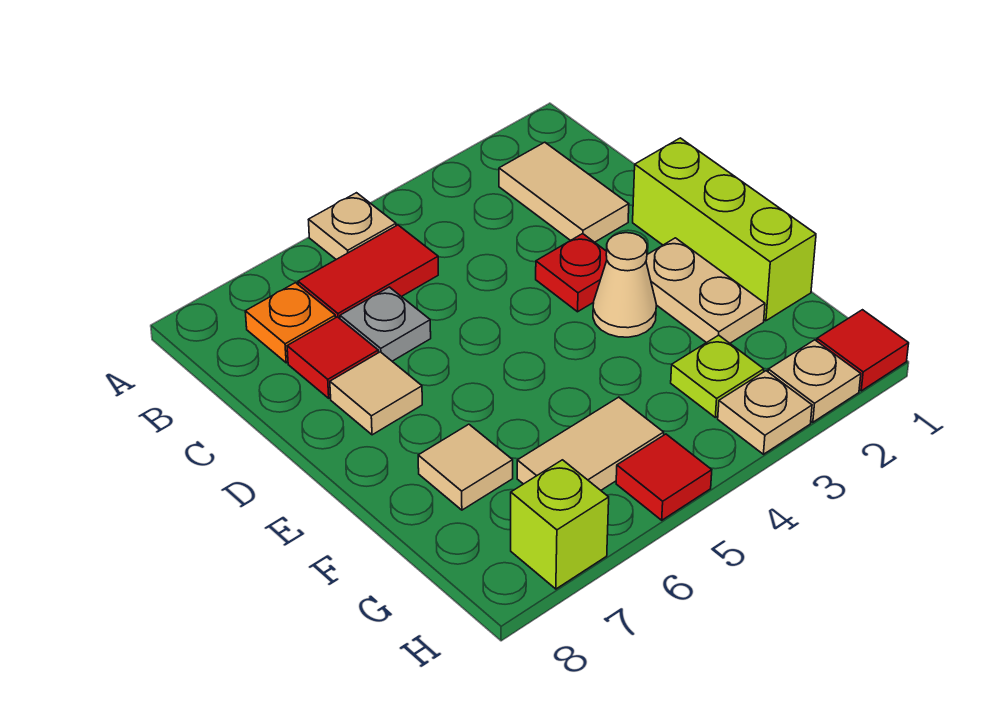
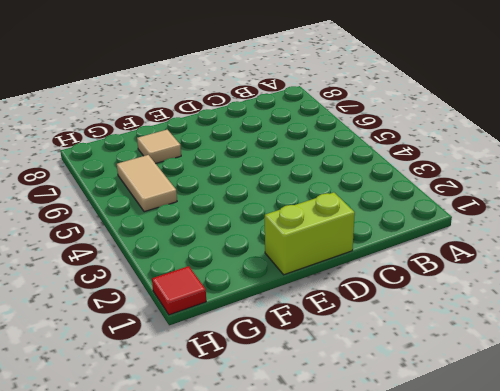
lime 1x2 brick [265,192,355,275] -> lime 1x3 brick [633,138,816,321]
none -> tan 1x1 plate [309,193,396,259]
none -> tan 1x2 tile [499,142,629,242]
none -> red 1x2 tile [298,225,438,318]

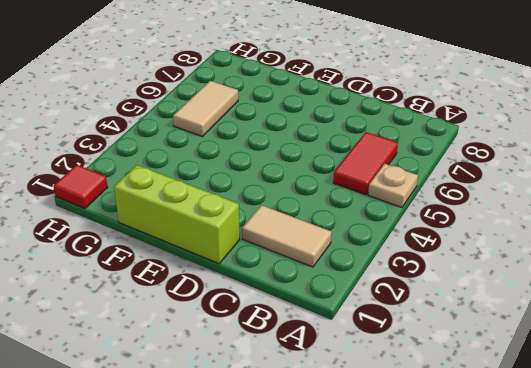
none -> orange 1x1 plate [245,283,336,363]
none -> grey 1x1 plate [340,287,431,361]
none -> red 1x1 tile [287,317,378,398]

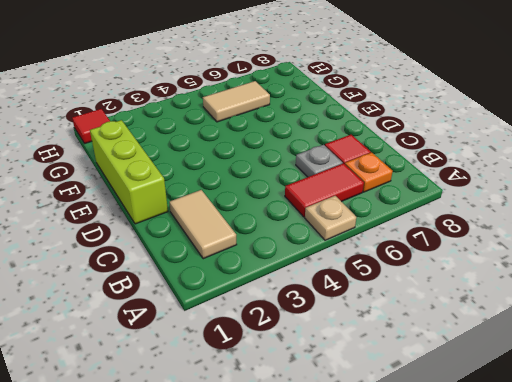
none -> red 1x1 plate [536,234,607,312]
none -> tan 1x1 tile [330,352,422,435]
none -> tan 1x2 plate [646,238,765,343]

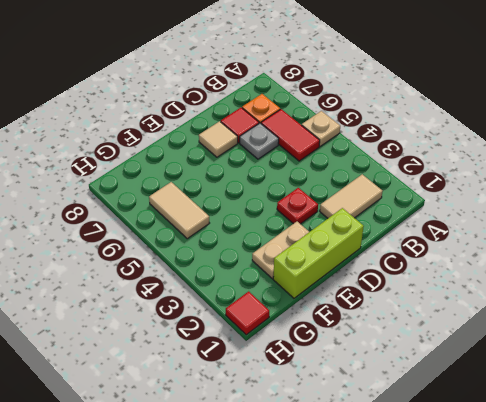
none -> tan 1x1 cone [593,233,656,337]
none -> tan 1x1 tile [418,424,513,510]
none -> lime 1x1 plate [671,335,764,417]

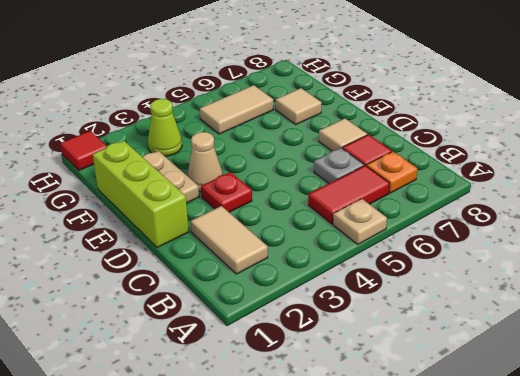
lime 1x1 cone [148,99,182,156] -> lime 1x1 plate [671,335,764,417]
none -> tan 1x1 plate [768,340,861,422]
none -> tan 1x1 plate [718,371,812,454]
none -> red 1x1 tile [616,434,712,520]

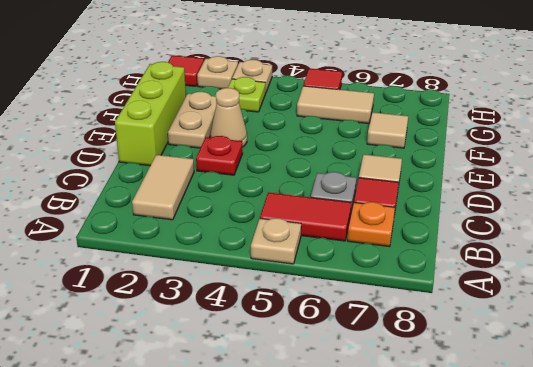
none -> lime 1x1 brick [511,460,609,589]

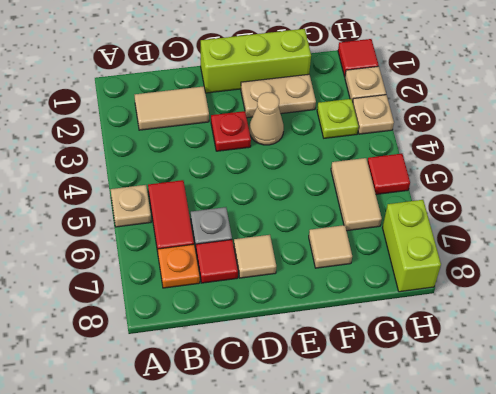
lime 1x2 brick [382,200,441,292] -> lime 1x1 brick [511,460,609,589]

